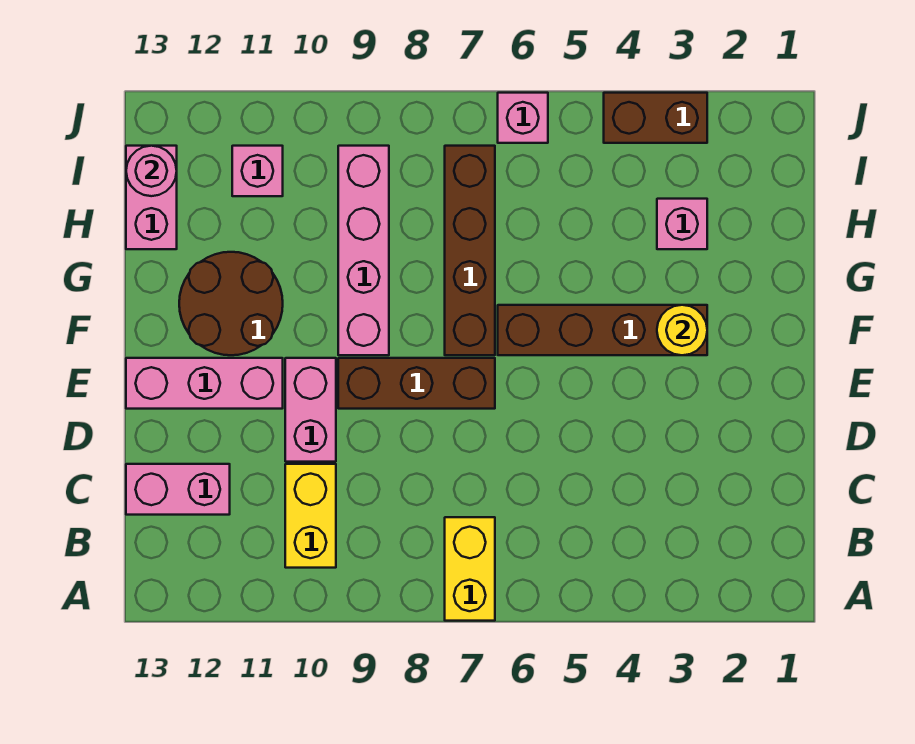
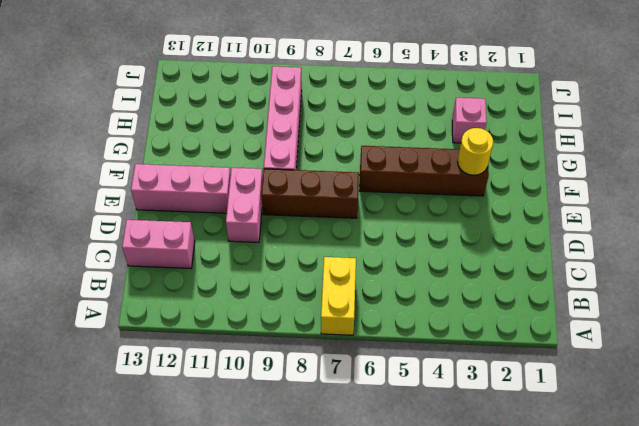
none -> yellow 1x2 brick [285,464,336,568]
none -> brown 1x4 brick [445,146,495,355]
none -> brown 2x2 round brick [179,252,283,355]

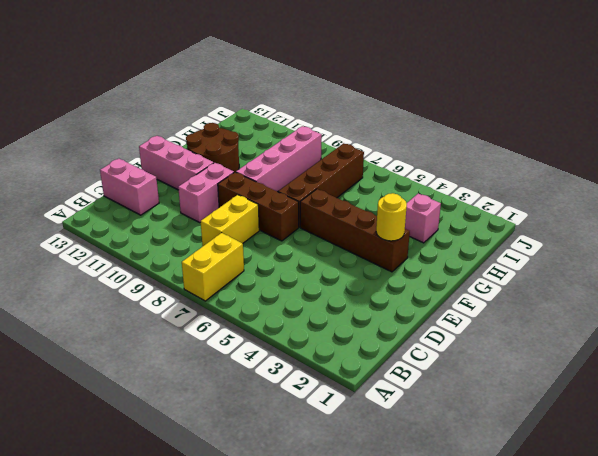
yellow 1x2 brick [201,195,259,246] -> yellow 1x2 brick moved to [285,464,336,568]
none -> pink 1x2 brick [126,146,177,249]
none -> pink 1x1 brick [232,146,283,196]
none -> brown 1x2 brick [604,93,707,143]

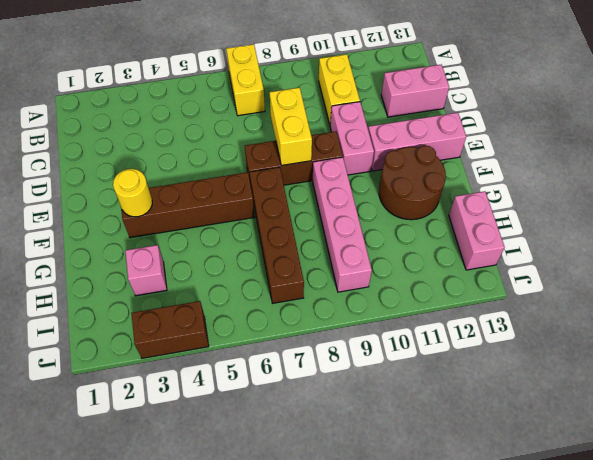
yellow 1x2 brick [270,88,312,165] -> none
none -> pink 1x1 brick [232,146,283,196]
none -> pink 1x1 brick [498,93,548,143]
none -> pink 1x1 round brick [126,146,177,196]

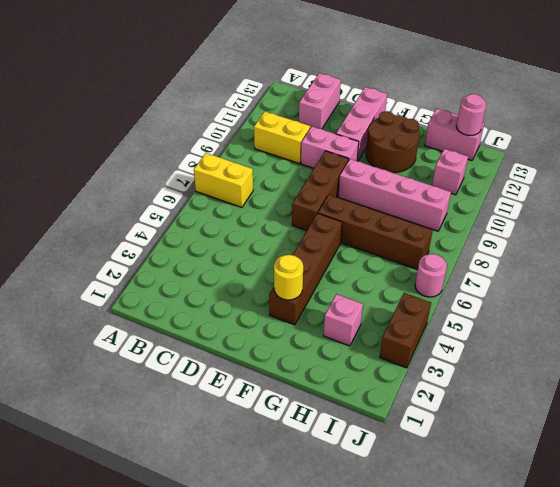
pink 1x1 round brick [415,254,447,297] -> pink 1x1 brick [498,93,548,143]

